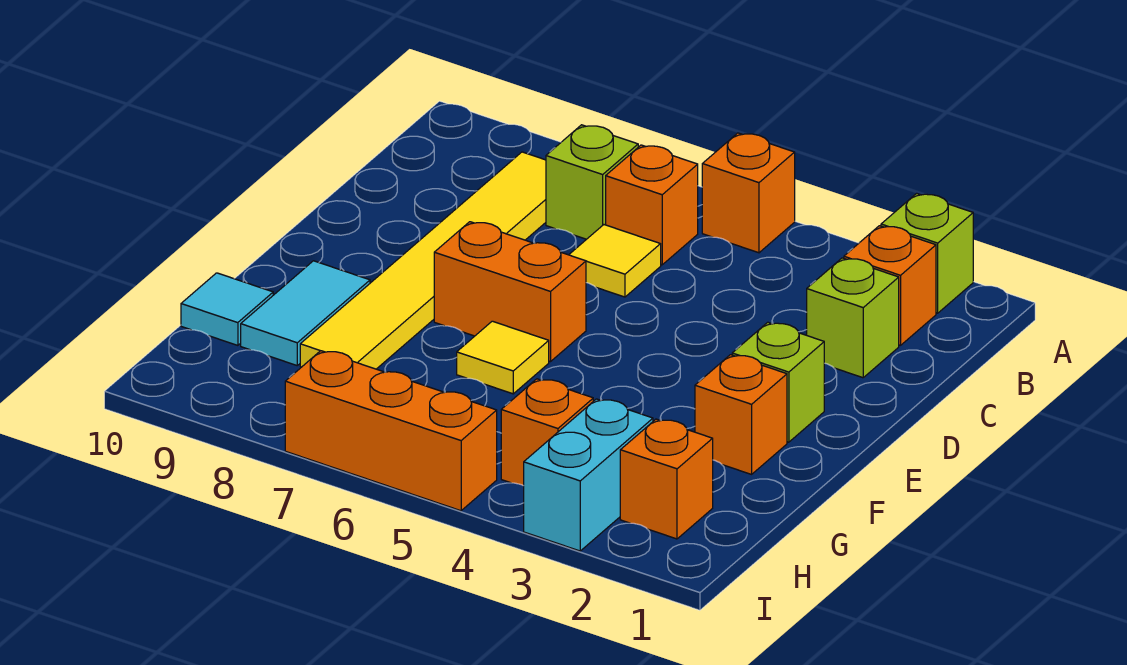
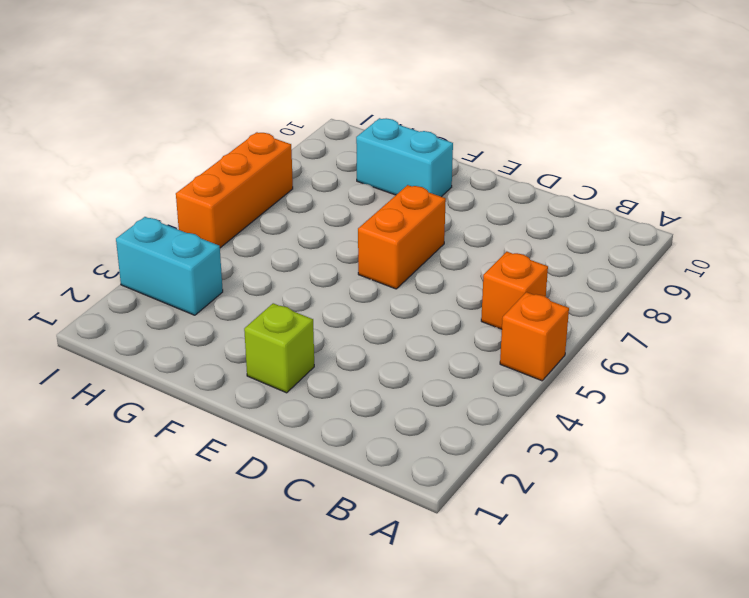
cyan 1x2 brick [356,118,453,197] -> cyan 1x2 tile [241,261,370,365]
none -> lime 1x1 brick [881,193,973,313]
none -> orange 1x1 brick [844,226,936,345]
none -> lime 1x1 brick [546,125,638,239]

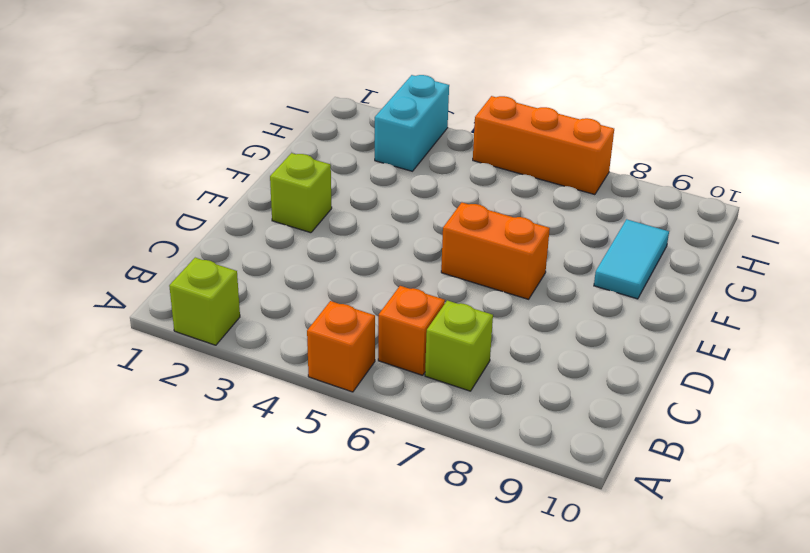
none -> orange 1x1 brick [844,226,936,345]
none -> yellow 1x6 tile [300,152,546,369]
none -> lime 1x1 brick [807,258,899,378]

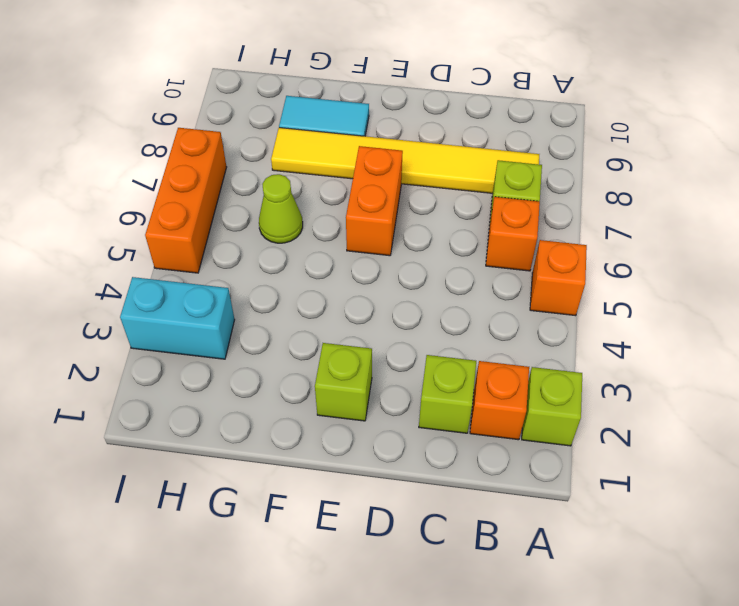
lime 1x1 cone [259,174,303,243] -> none
none -> yellow 1x1 tile [569,225,661,297]
none -> orange 1x1 brick [695,355,787,474]
none -> yellow 1x1 tile [457,321,549,394]

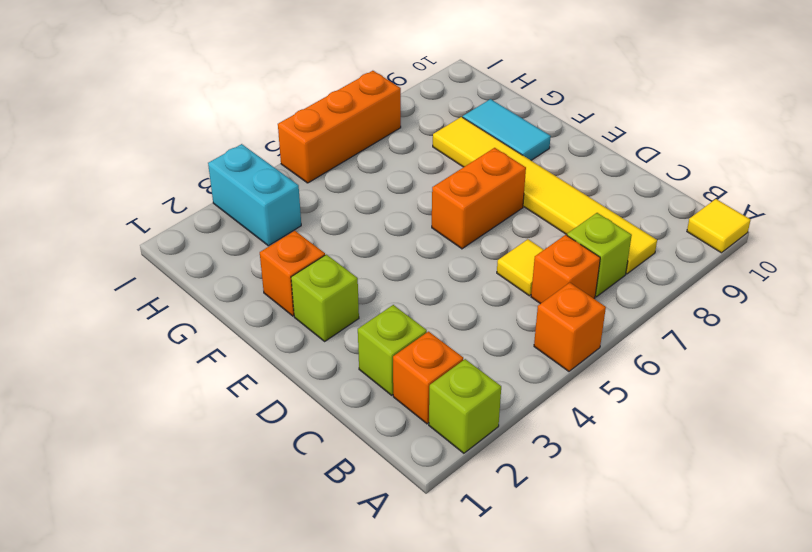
yellow 1x1 tile [687,199,751,253] -> yellow 1x1 tile moved to [457,321,549,394]
none -> cyan 1x1 tile [181,273,273,345]
none -> orange 1x1 brick [620,419,713,539]
none -> orange 1x1 brick [501,379,593,486]

